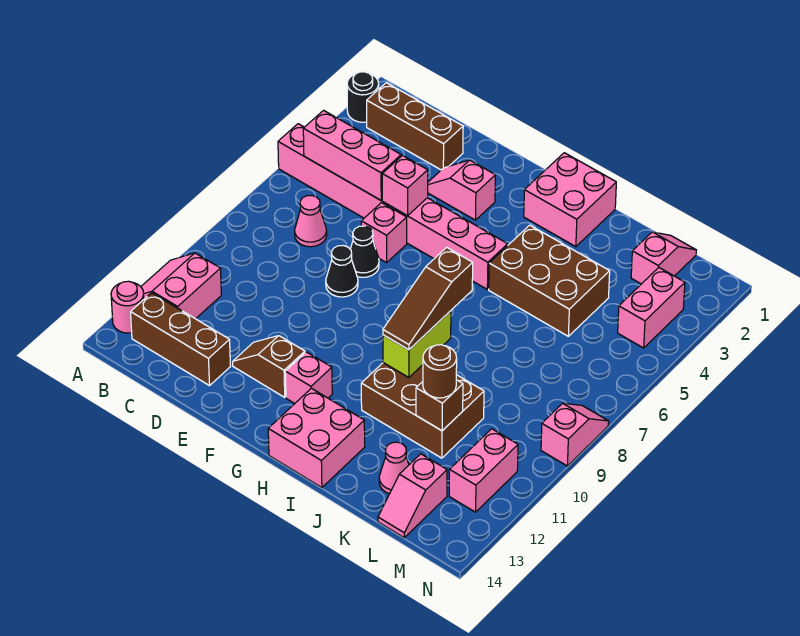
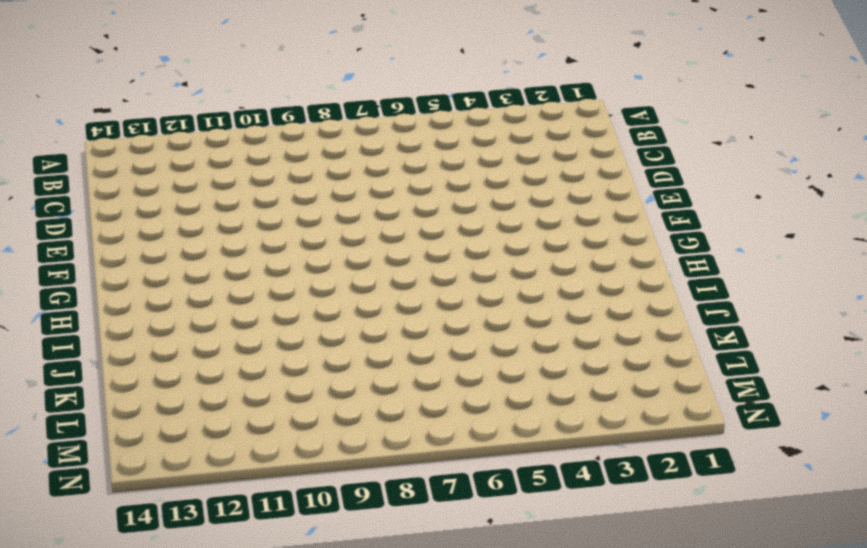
none -> black 1x1 round brick [347,72,379,122]
none -> pink 1x8 brick [278,124,508,289]
none -> pink 2x2 slope [141,253,221,319]

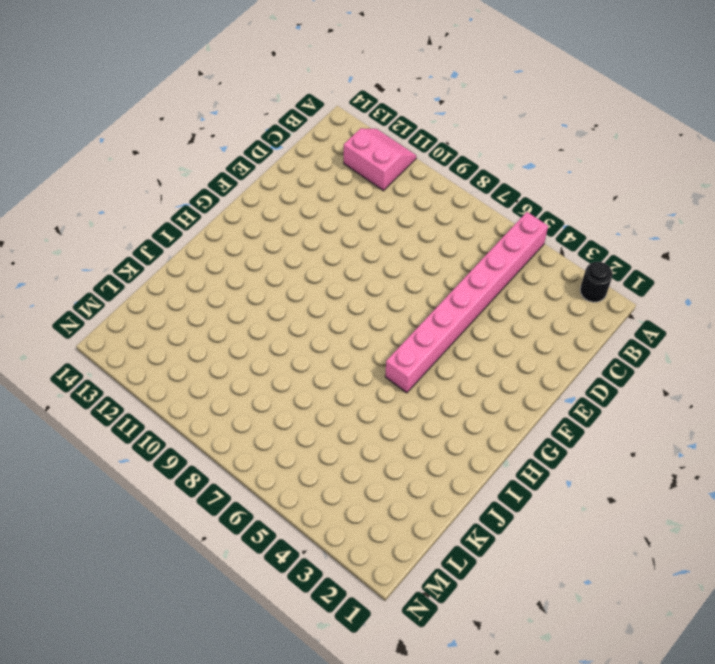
none -> pink 1x1 round brick [111,281,144,333]
none -> brown 1x3 brick [367,83,463,170]
none -> brown 1x3 brick [131,293,230,386]

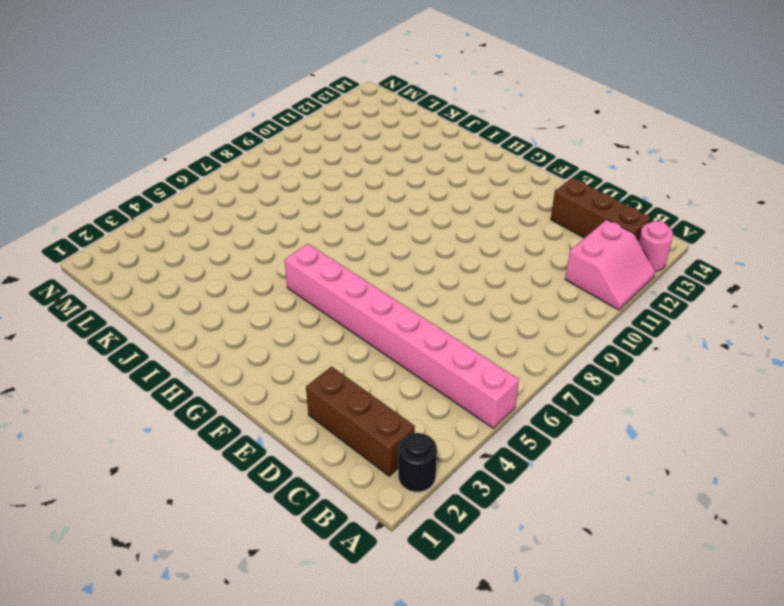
none -> pink 1x1 cone [295,195,327,247]
none -> pink 1x2 slope [428,160,496,220]
none -> pink 1x1 brick [361,203,407,263]

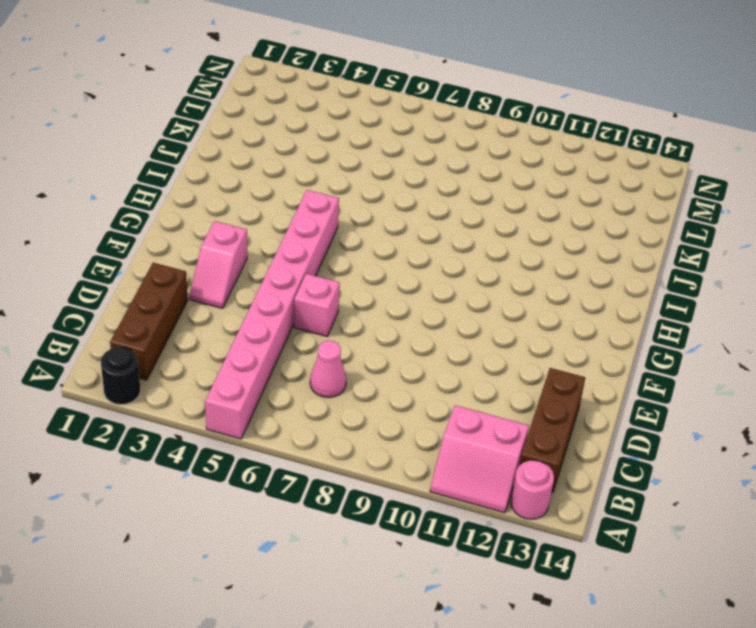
none -> black 1x1 cone [350,226,379,277]
none -> black 1x1 cone [326,246,358,297]
none -> brown 1x2 slope [233,336,305,397]

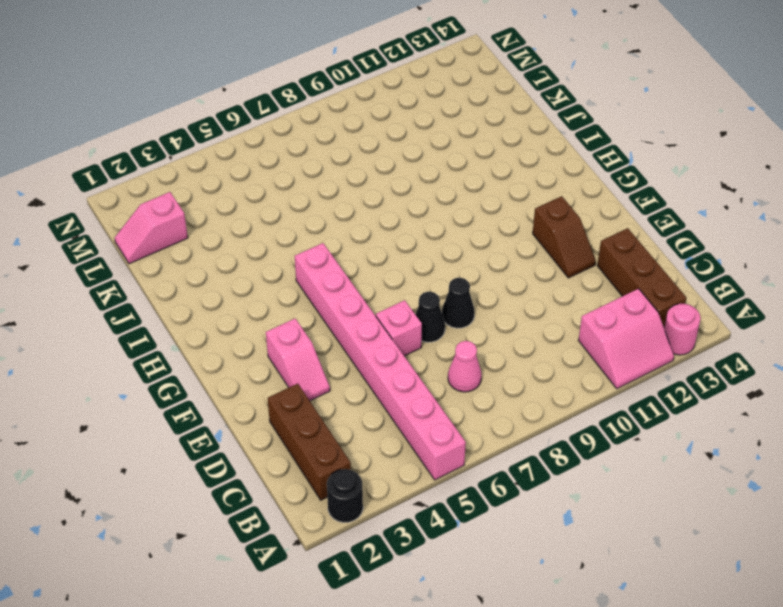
none -> pink 1x1 brick [285,352,332,403]
none -> pink 2x2 brick [524,153,616,247]
none -> pink 2x2 brick [268,388,365,488]

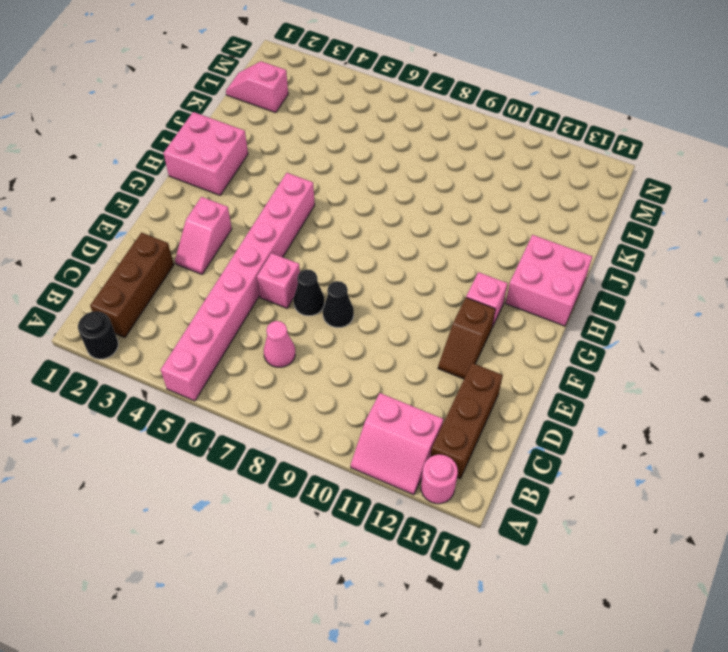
none -> brown 2x3 brick [489,225,610,336]
none -> brown 2x3 brick [361,363,484,458]
none -> pink 1x1 cone [379,442,409,494]

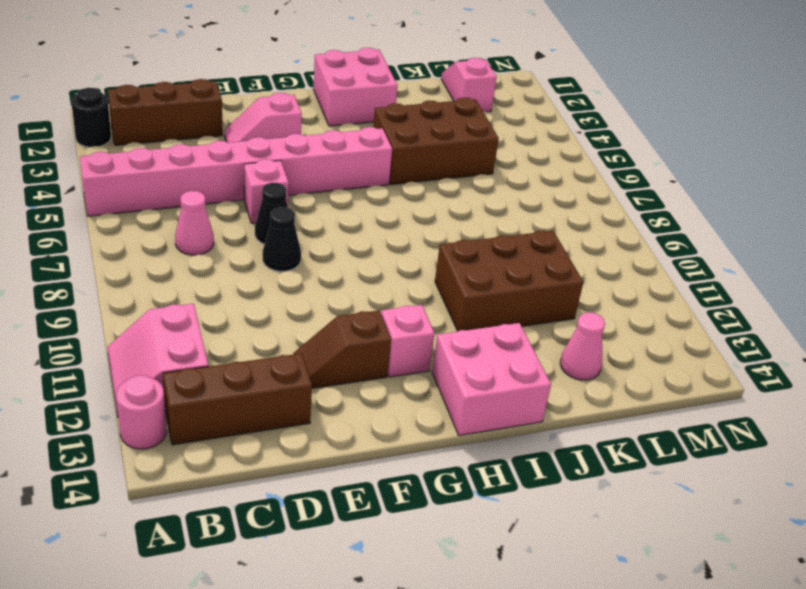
none -> pink 1x2 slope [378,454,447,538]
none -> pink 1x2 brick [618,268,685,348]
none -> pink 1x2 brick [449,429,518,512]

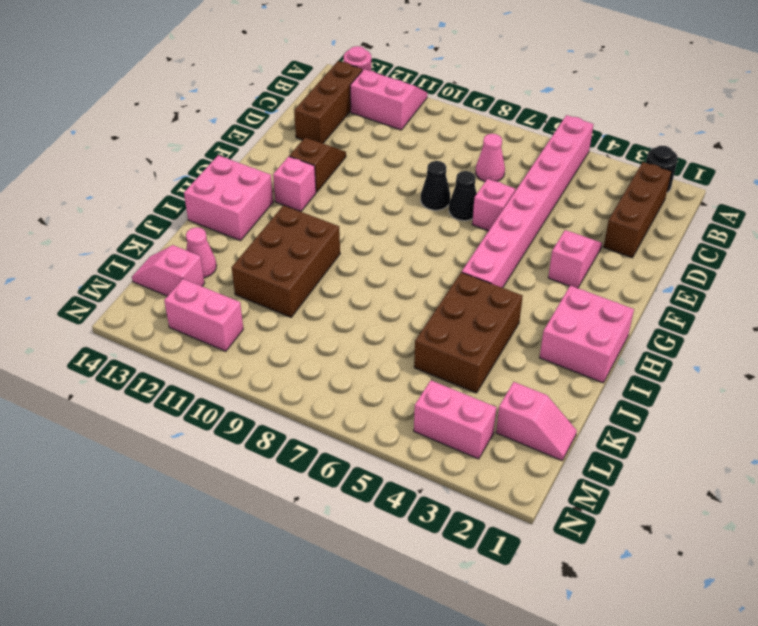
none -> pink 1x2 slope [541,403,609,466]
none -> pink 1x3 brick [303,110,401,200]
none -> pink 1x1 brick [382,156,428,216]

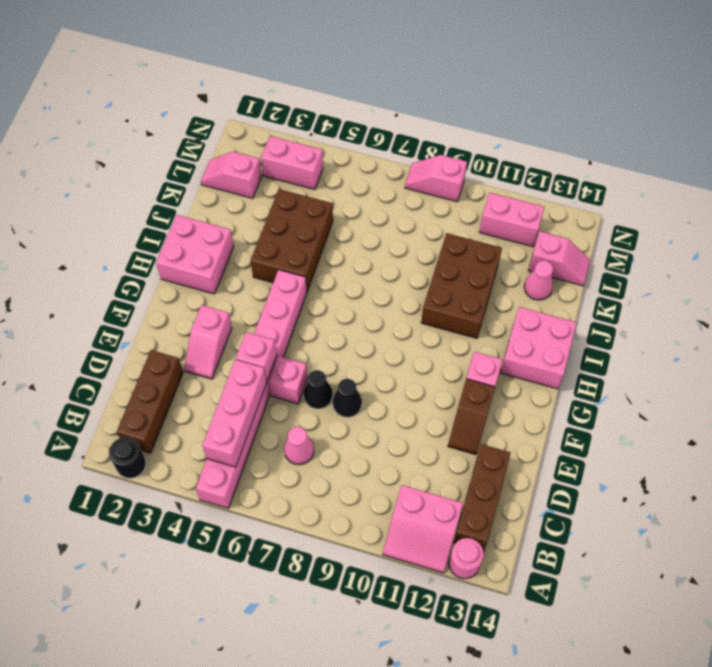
none -> lime 1x2 brick [383,311,451,378]
none -> brown 1x1 brick [416,380,463,431]
none -> brown 1x3 slope [383,247,473,350]

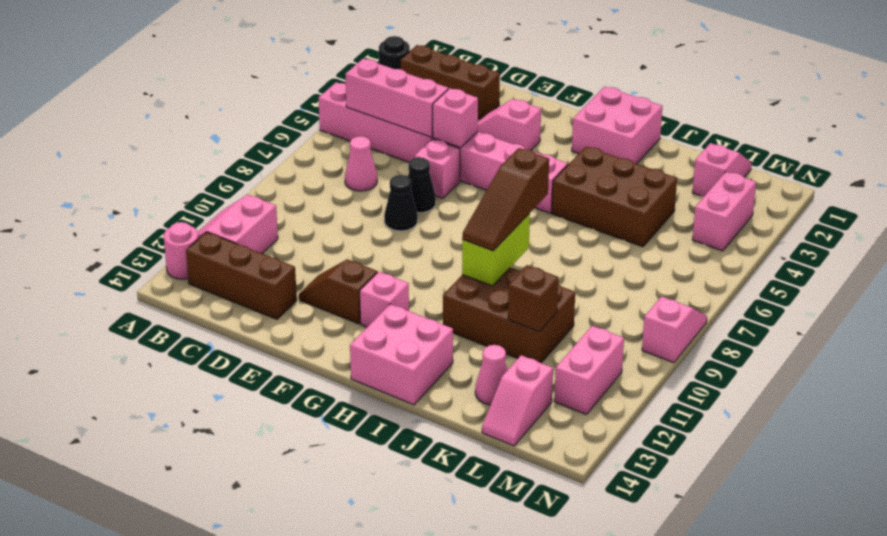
none -> brown 1x1 round brick [423,345,457,398]

